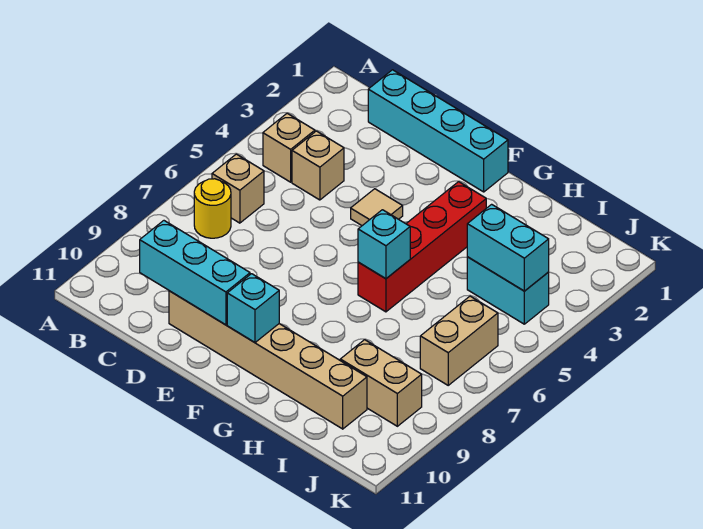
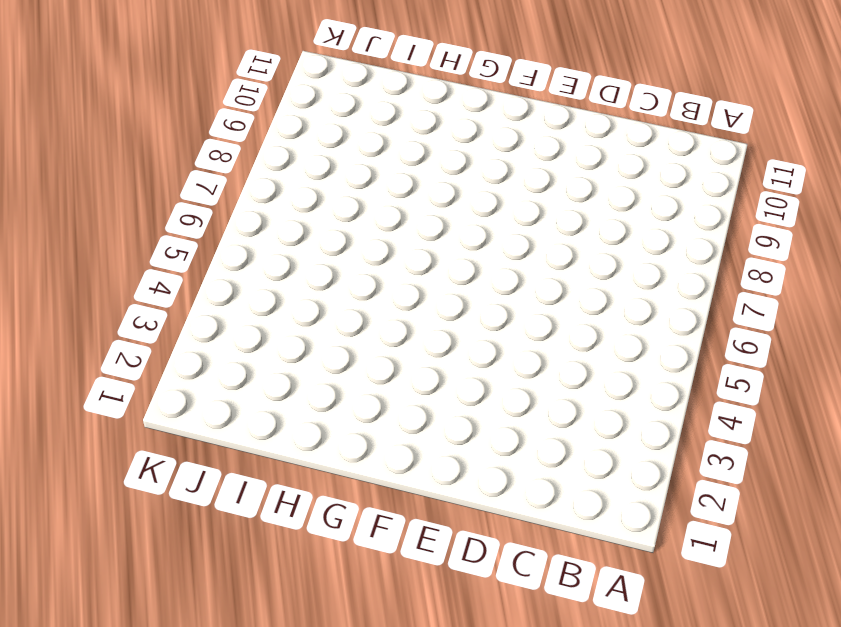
none -> tan 1x1 brick [263,113,315,182]
none -> tan 1x1 brick [212,154,264,223]
none -> yellow 1x1 round brick [194,179,231,238]

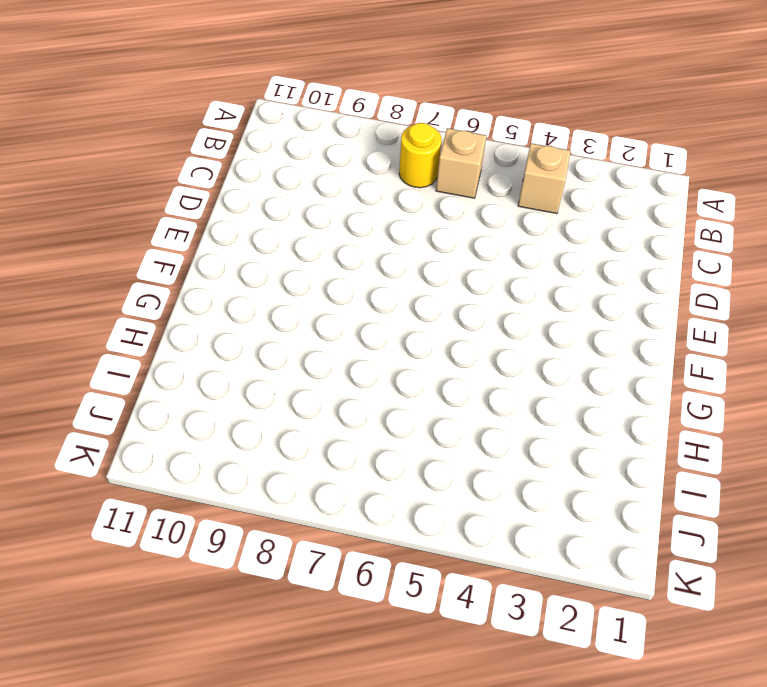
none -> cyan 1x4 brick [368,70,508,192]
none -> tan 1x1 brick [292,131,344,200]
none -> tan 1x6 brick [169,291,367,429]

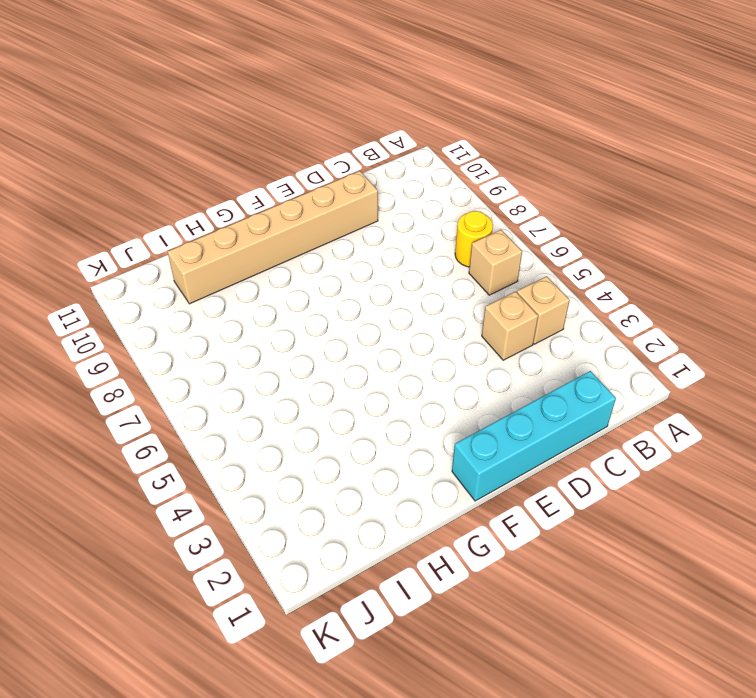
none -> tan 1x1 tile [351,189,403,226]
none -> red 1x4 brick [358,182,486,312]
none -> cyan 1x2 brick [467,257,549,324]

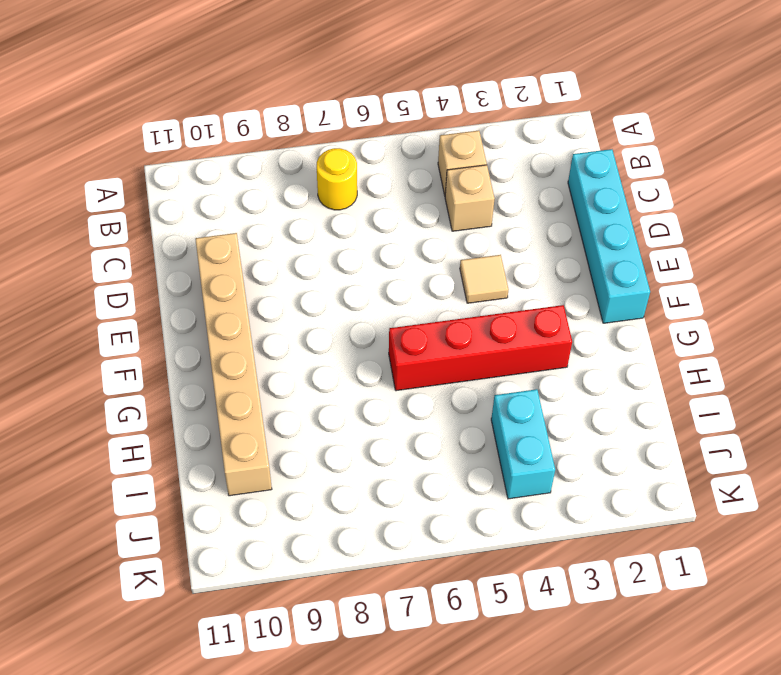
none -> tan 1x1 brick [212,154,264,223]
none -> tan 1x2 brick [340,340,422,426]
none -> tan 1x2 brick [420,296,498,385]

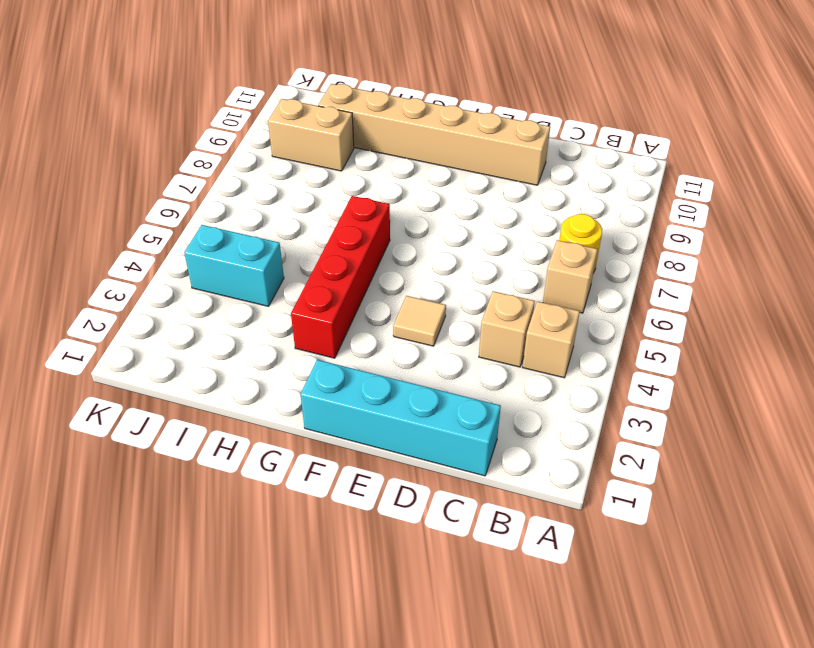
none -> tan 1x2 brick [420,296,498,385]
none -> cyan 1x3 brick [140,221,250,325]
none -> cyan 1x1 brick [227,274,279,342]

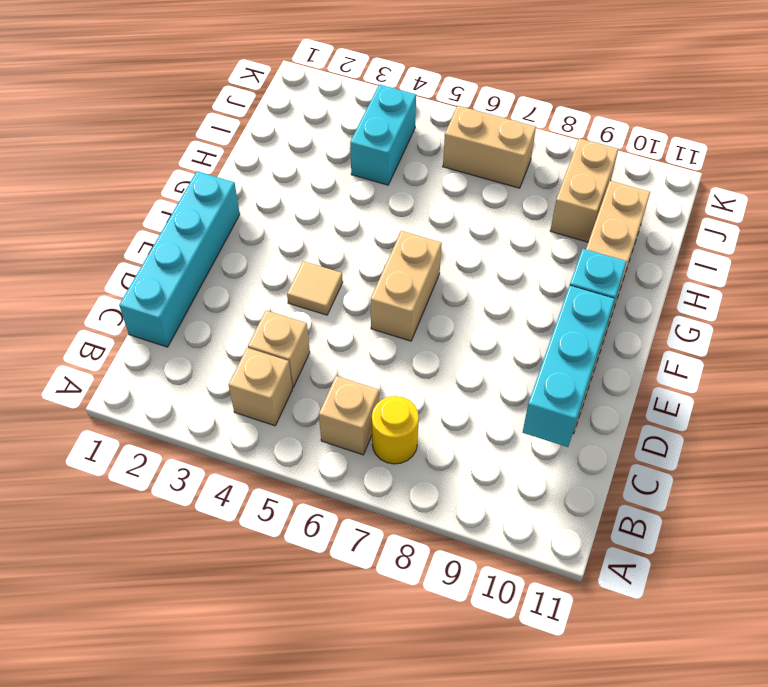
tan 1x2 brick [371,231,442,341] -> none
none -> red 1x4 brick [358,182,486,312]
none -> cyan 1x1 brick [358,210,410,279]
none -> cyan 1x2 brick [467,204,549,291]

